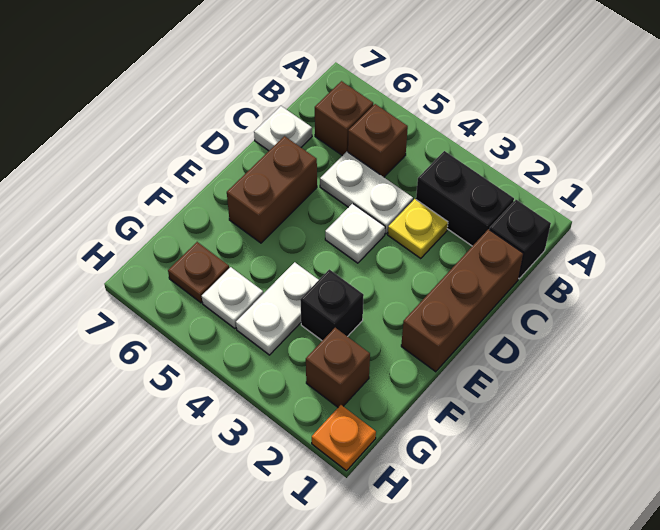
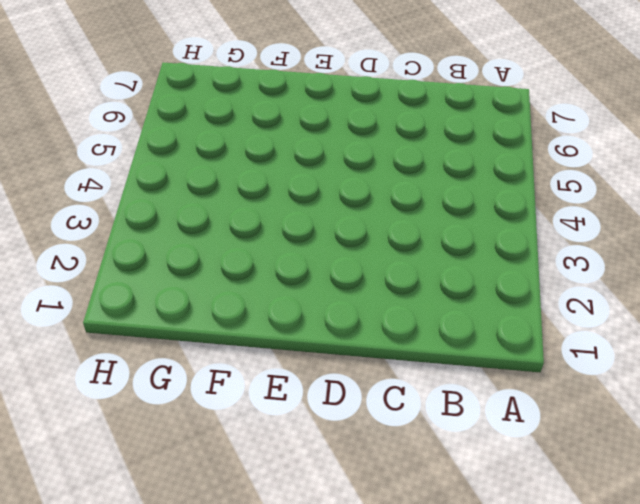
none -> black 1x1 brick [489,200,551,279]
none -> black 1x2 brick [416,151,514,246]
none -> brown 1x1 brick [348,104,408,177]

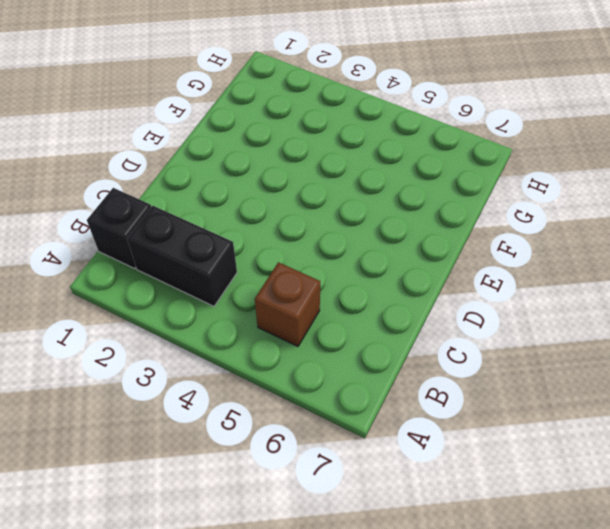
none -> brown 1x1 brick [315,81,373,156]
none -> brown 1x3 brick [401,229,523,372]
none -> yellow 1x1 plate [388,199,448,259]

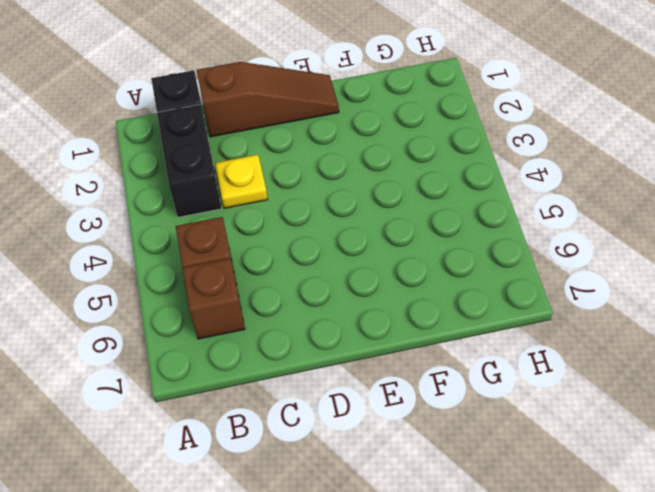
brown 1x3 slope [197,62,339,137] -> brown 1x3 brick [401,229,523,372]
none -> white 1x2 plate [320,152,413,234]
none -> white 1x1 plate [254,106,312,151]
none -> white 1x1 plate [325,204,385,263]

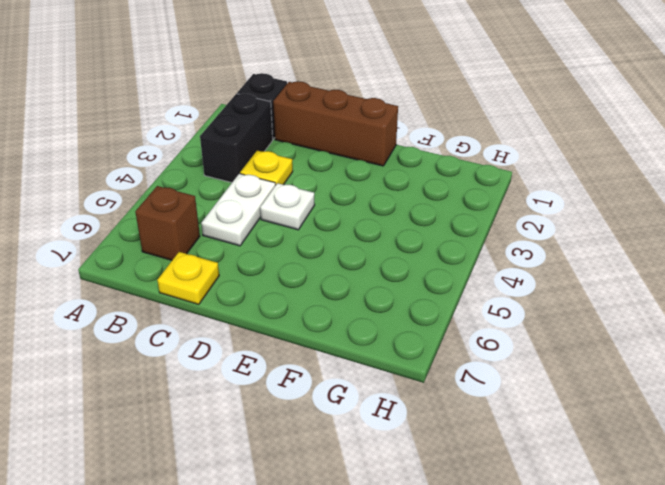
yellow 1x1 plate [157,252,219,304] -> white 1x1 plate [254,106,312,151]
none -> brown 1x1 brick [348,104,408,177]
none -> brown 1x2 brick [227,136,317,243]
none -> black 1x1 brick [300,269,364,341]

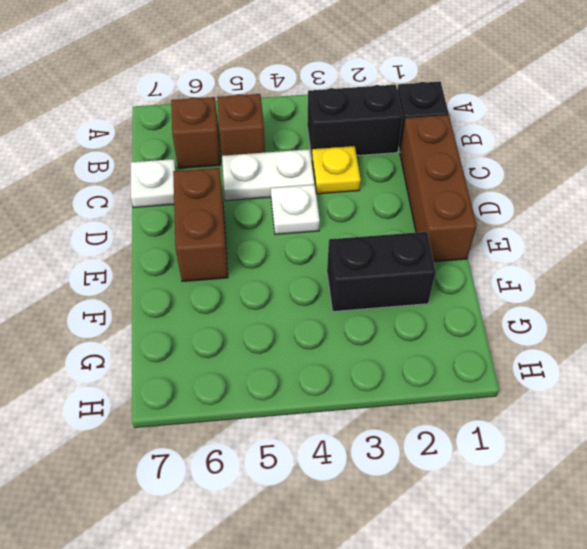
black 1x2 brick [327,232,436,311] -> black 1x1 brick [300,269,364,341]
none -> white 1x2 plate [236,262,318,355]
none -> brown 1x1 brick [306,328,370,407]
none -> white 1x1 plate [202,267,263,329]

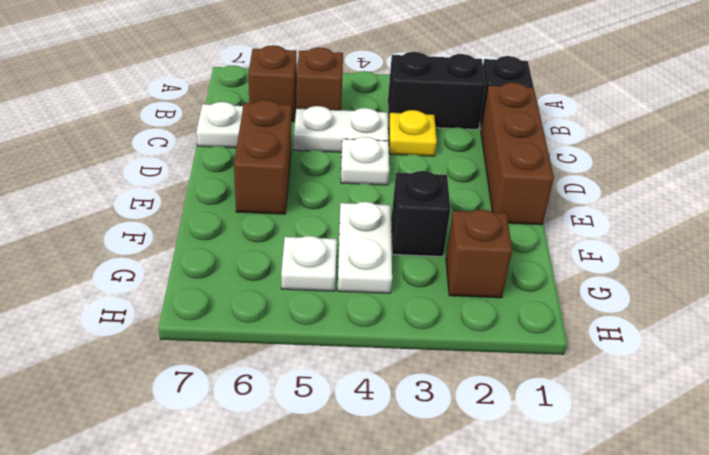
none -> brown 1x1 plate [168,242,229,303]
none -> orange 1x1 plate [312,405,376,471]

